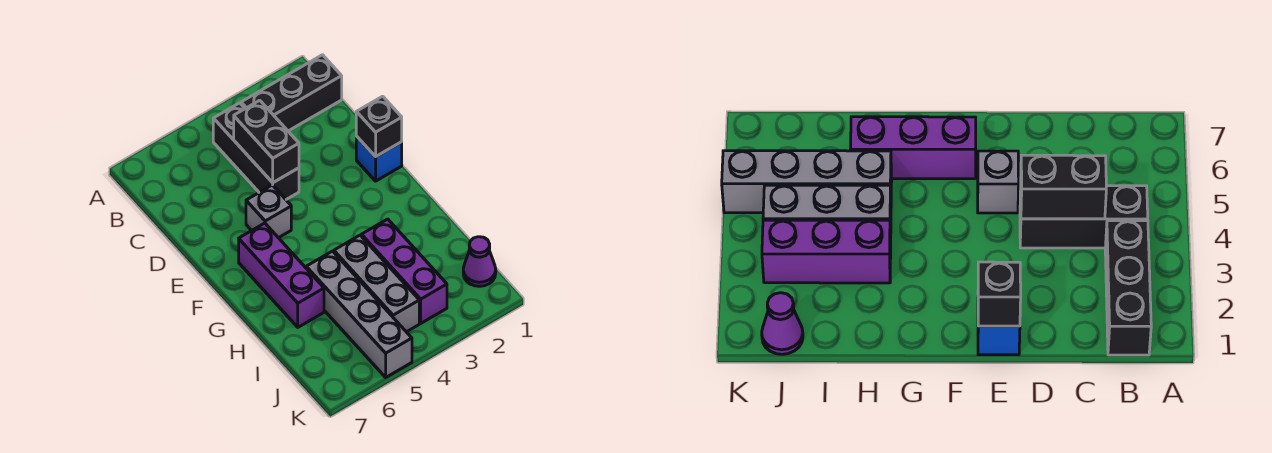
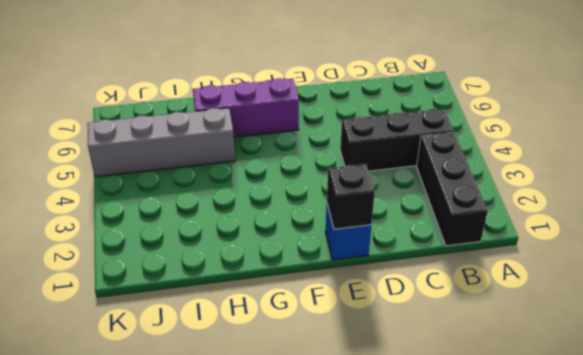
none -> grey 1x1 brick [246,185,291,238]
none -> purple 1x3 brick [361,219,447,323]

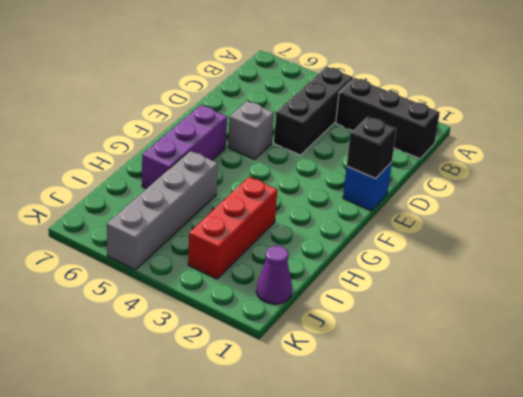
red 1x3 brick [188,177,277,279] -> purple 1x3 brick [361,219,447,323]
none -> grey 1x3 brick [334,235,419,332]
none -> black 1x2 brick [234,100,299,183]

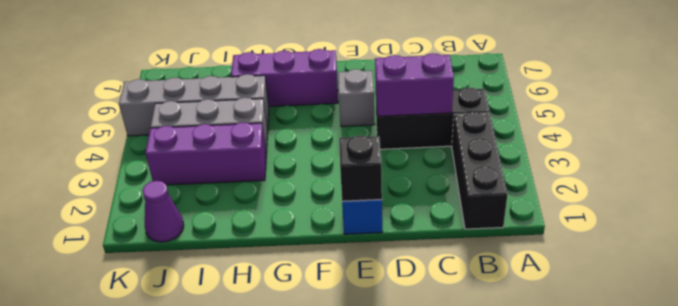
purple 1x2 brick [375,53,454,116] -> black 1x2 brick [234,100,299,183]

